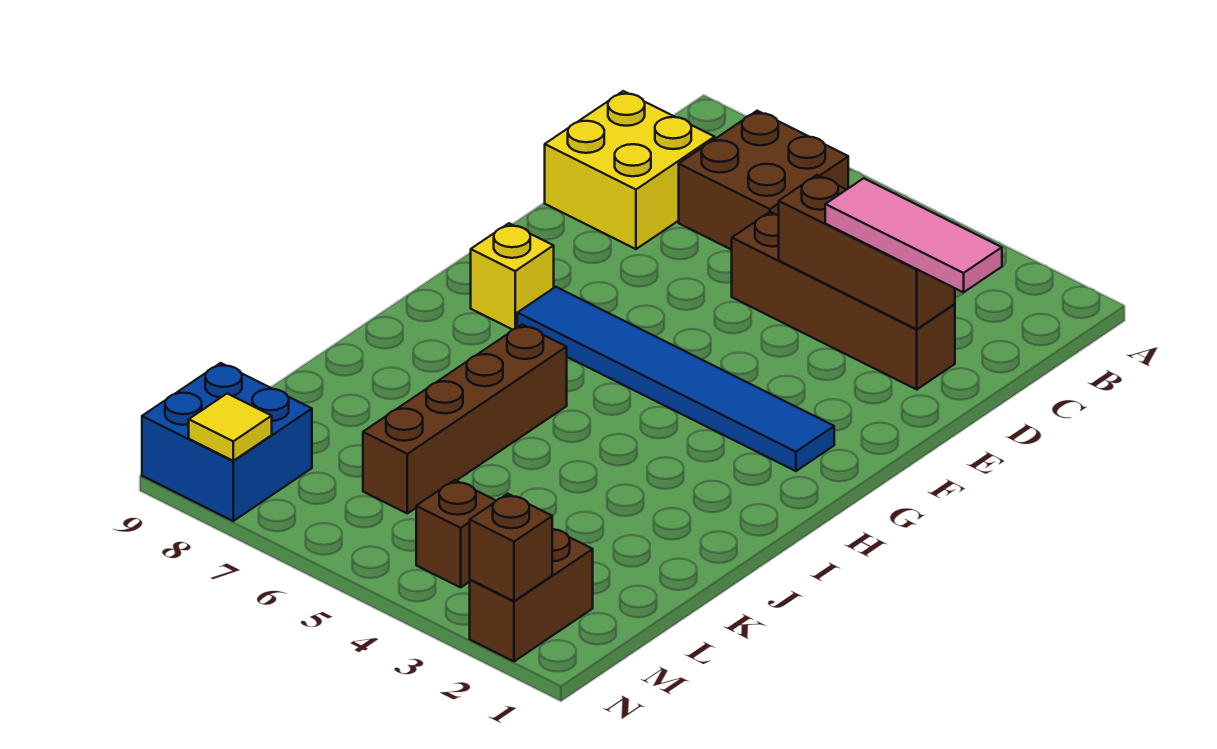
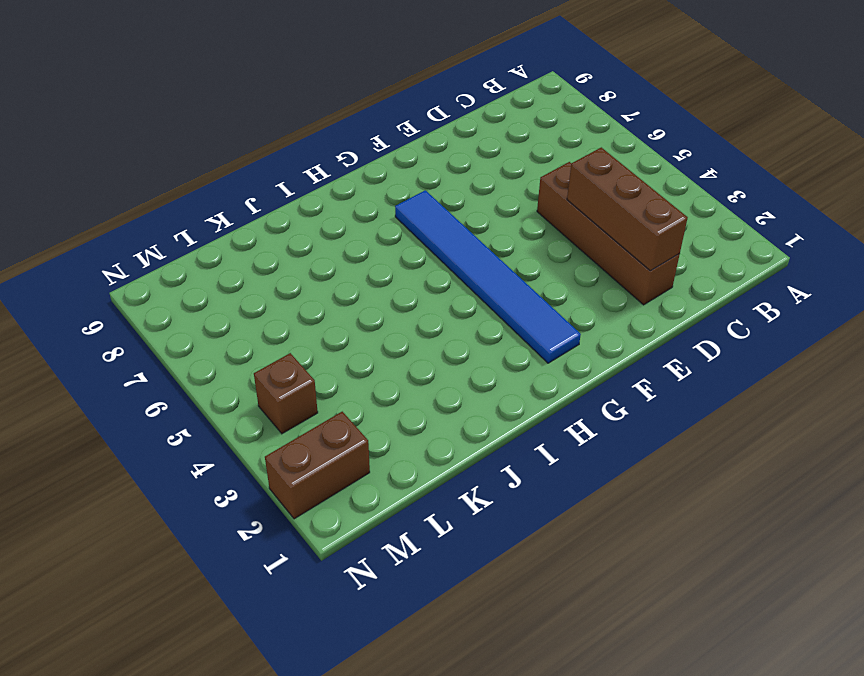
none -> brown 2x2 brick [679,111,848,250]
none -> yellow 2x2 brick [545,91,715,249]
none -> yellow 1x1 brick [471,223,554,330]

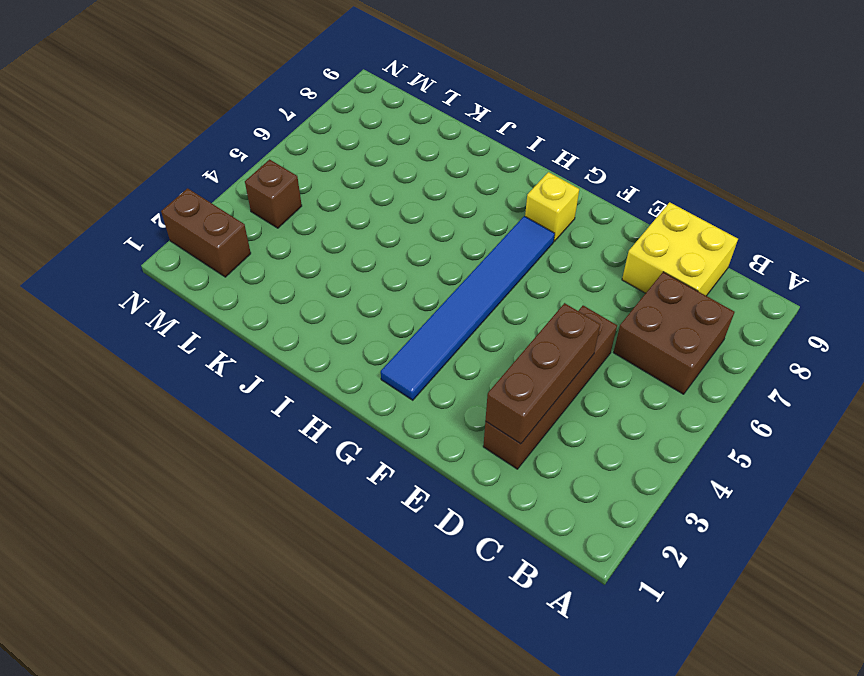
none -> brown 1x4 brick [363,325,567,513]
none -> blue 2x2 brick [142,363,312,521]
none -> brown 1x1 brick [470,494,552,601]

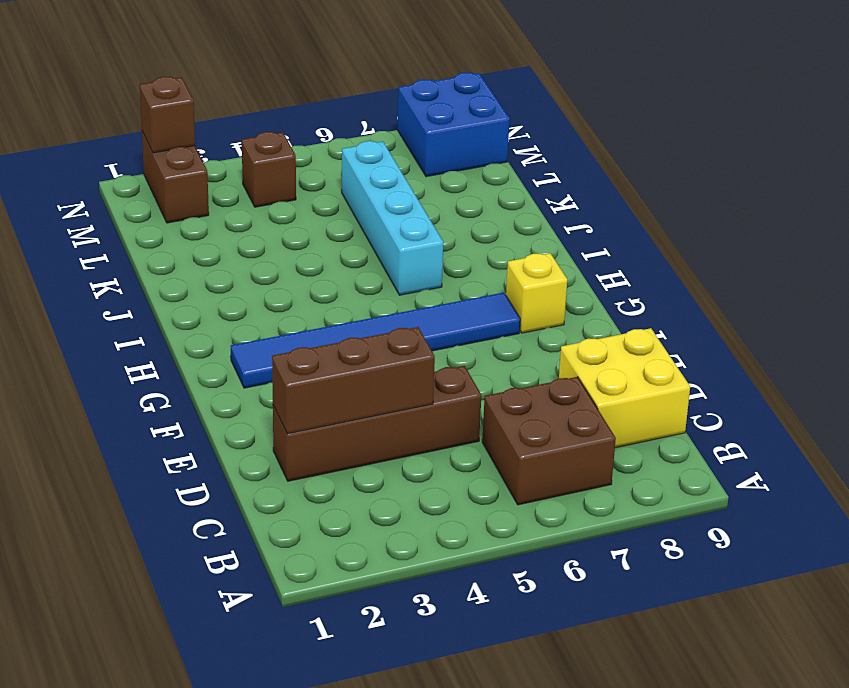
cyan 1x4 brick [342,141,443,295] -> brown 1x4 brick [363,325,567,513]
none -> yellow 1x1 tile [189,394,272,461]
none -> pink 1x3 tile [825,178,1002,292]

